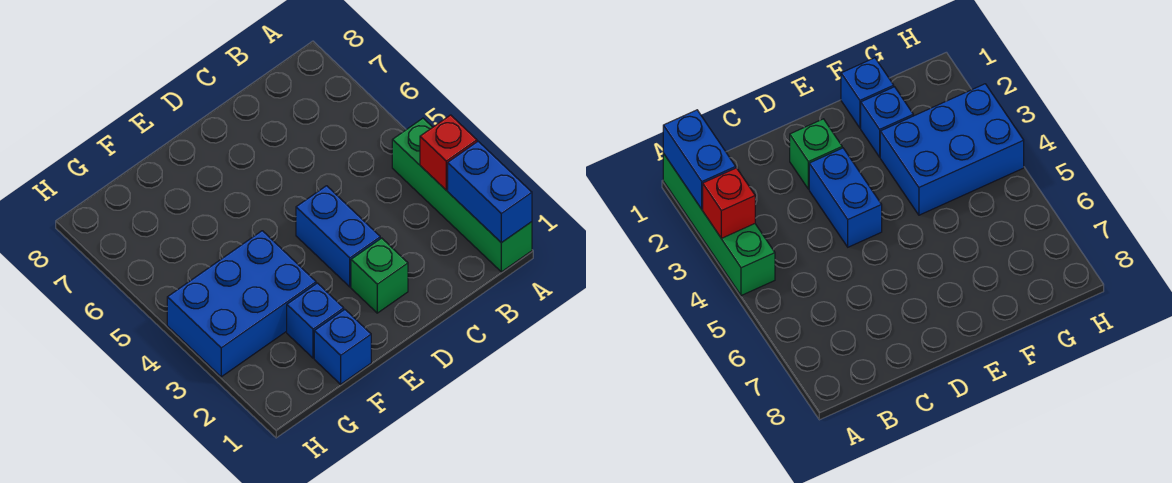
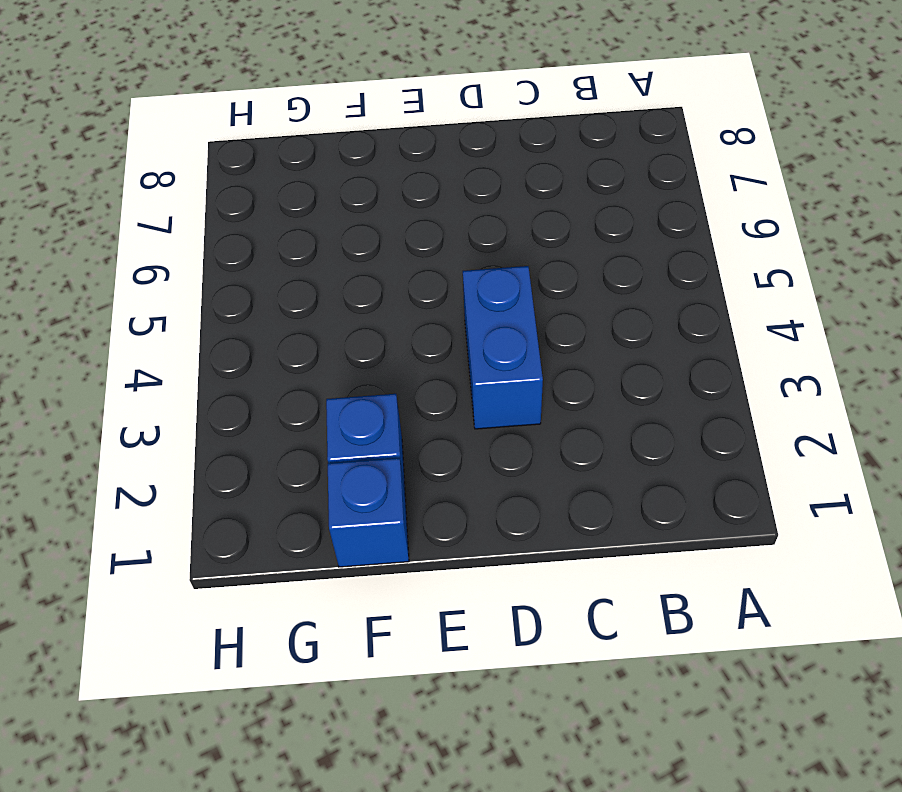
none -> green 1x4 brick [392,118,532,272]
none -> green 1x1 brick [351,238,408,313]

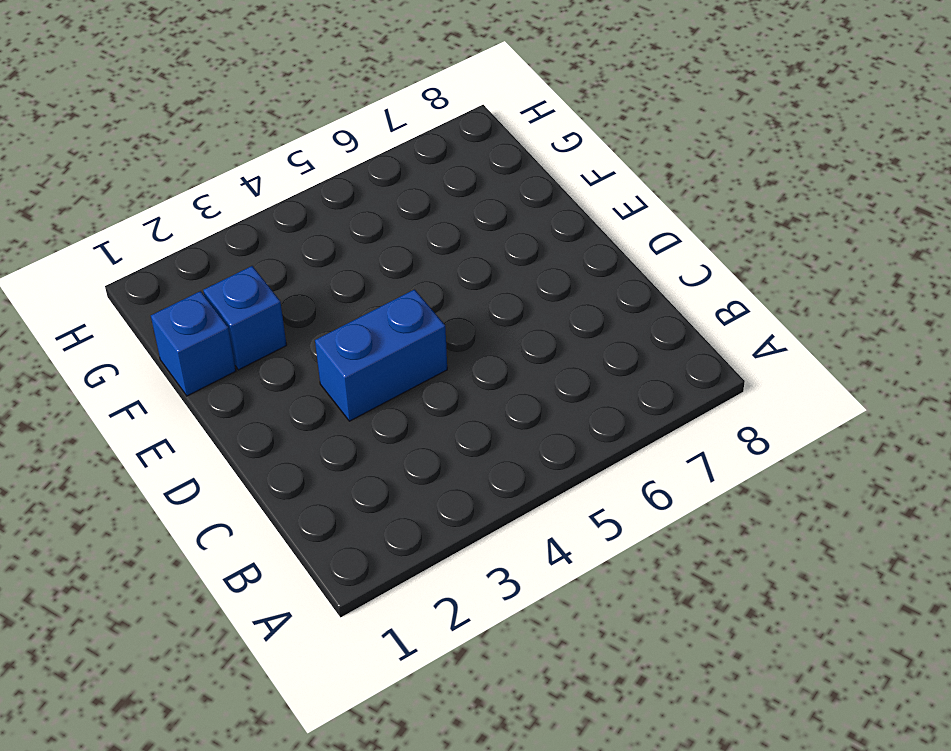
none -> green 1x4 brick [392,118,532,272]
none -> green 1x1 brick [351,238,408,313]

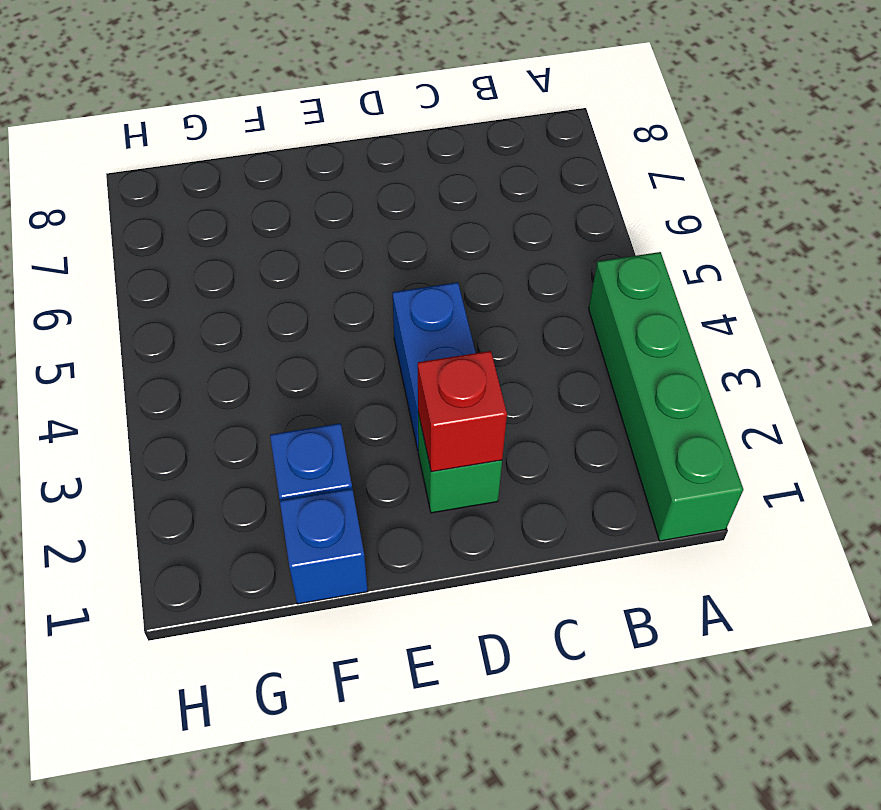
red 1x1 brick [418,351,507,472] -> red 1x1 brick moved to [420,115,477,190]
none -> blue 2x3 brick [167,231,316,377]
none -> blue 1x2 brick [448,141,532,243]

